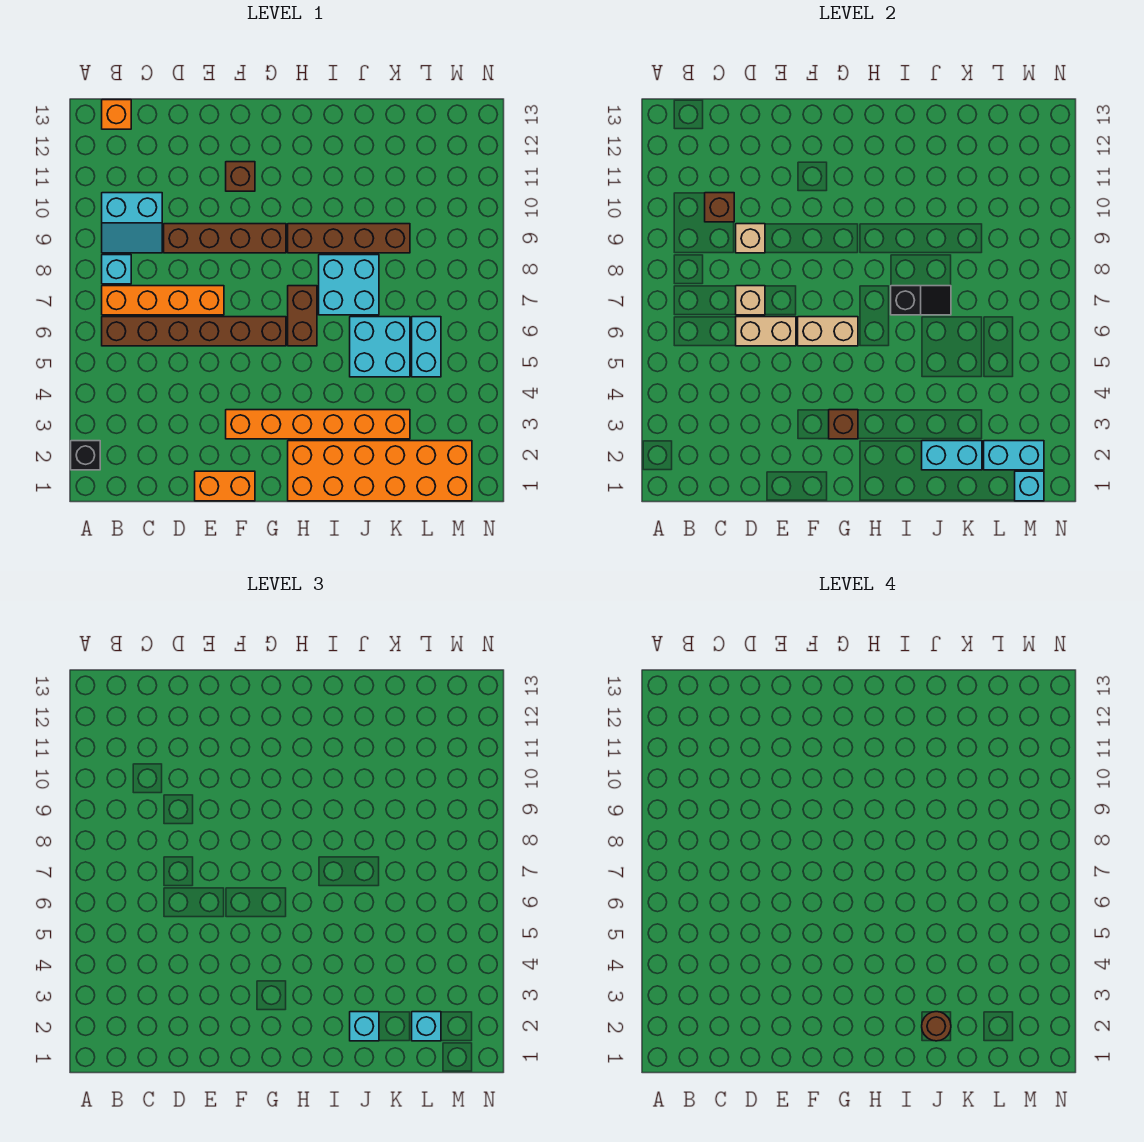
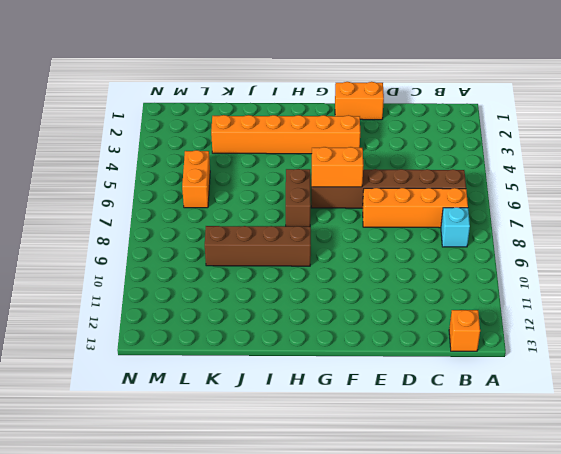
orange 1x2 brick [312,147,363,187] -> tan 1x2 brick [798,317,858,346]
orange 1x2 brick [182,150,210,208] -> cyan 1x2 brick [412,317,441,377]
none -> black 1x1 brick [71,441,100,470]
none -> cyan 2x2 slope [102,193,162,253]
none -> brown 1x4 brick [164,224,286,253]

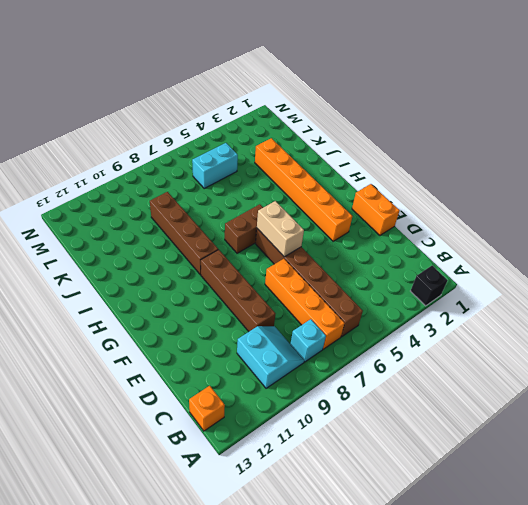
none -> brown 1x1 brick [226,162,255,191]
none -> orange 2x6 brick [288,441,472,501]
none -> cyan 2x2 brick [319,255,379,315]

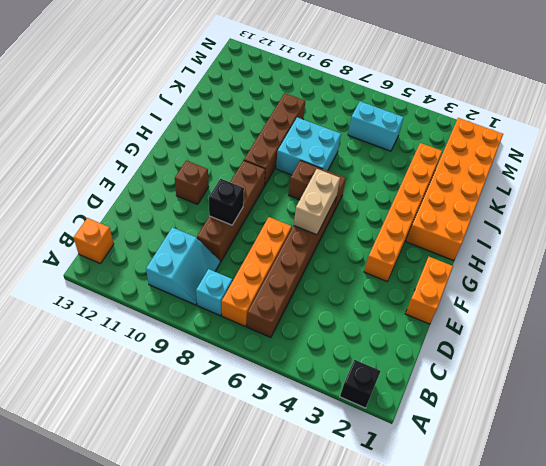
black 1x1 brick [209,179,244,225] -> none
none -> cyan 2x2 brick [350,317,410,377]
none -> brown 1x1 brick [705,193,734,222]
none -> tan 1x2 brick [736,317,796,346]

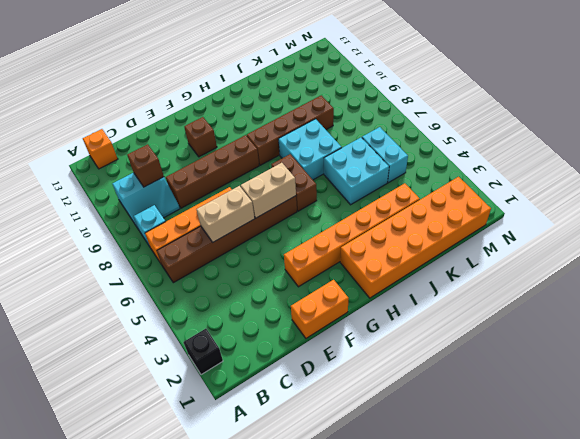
none -> tan 1x1 brick [736,286,765,315]
none -> tan 1x1 brick [736,224,765,253]
none -> brown 1x1 brick [829,410,858,439]

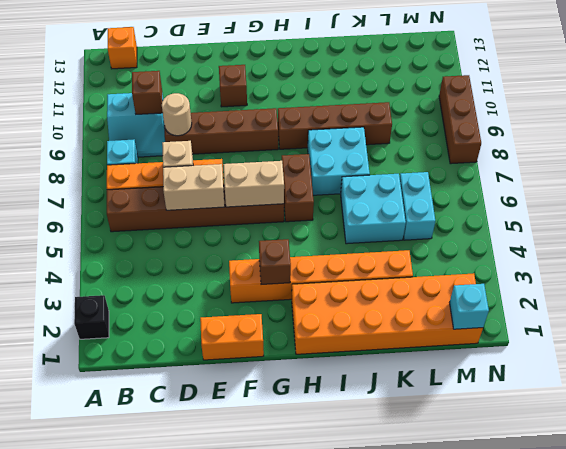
tan 1x1 round brick [162,93,192,136] -> tan 1x1 brick [736,224,765,253]
brown 1x3 brick [439,75,481,164] -> none
none -> black 1x2 slope [891,286,951,315]
none -> cyan 1x2 brick [922,441,982,470]
none -> cyan 1x2 brick [984,441,1044,470]

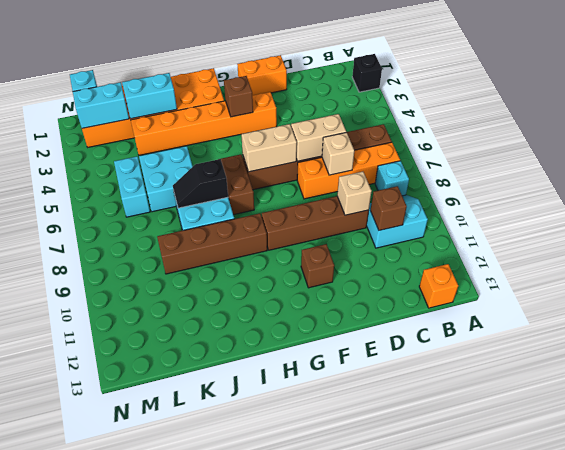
none -> cyan 1x1 brick [350,1012,379,1041]
none -> cyan 1x1 brick [412,1012,441,1041]
none -> brown 1x1 round brick [922,1012,951,1041]

